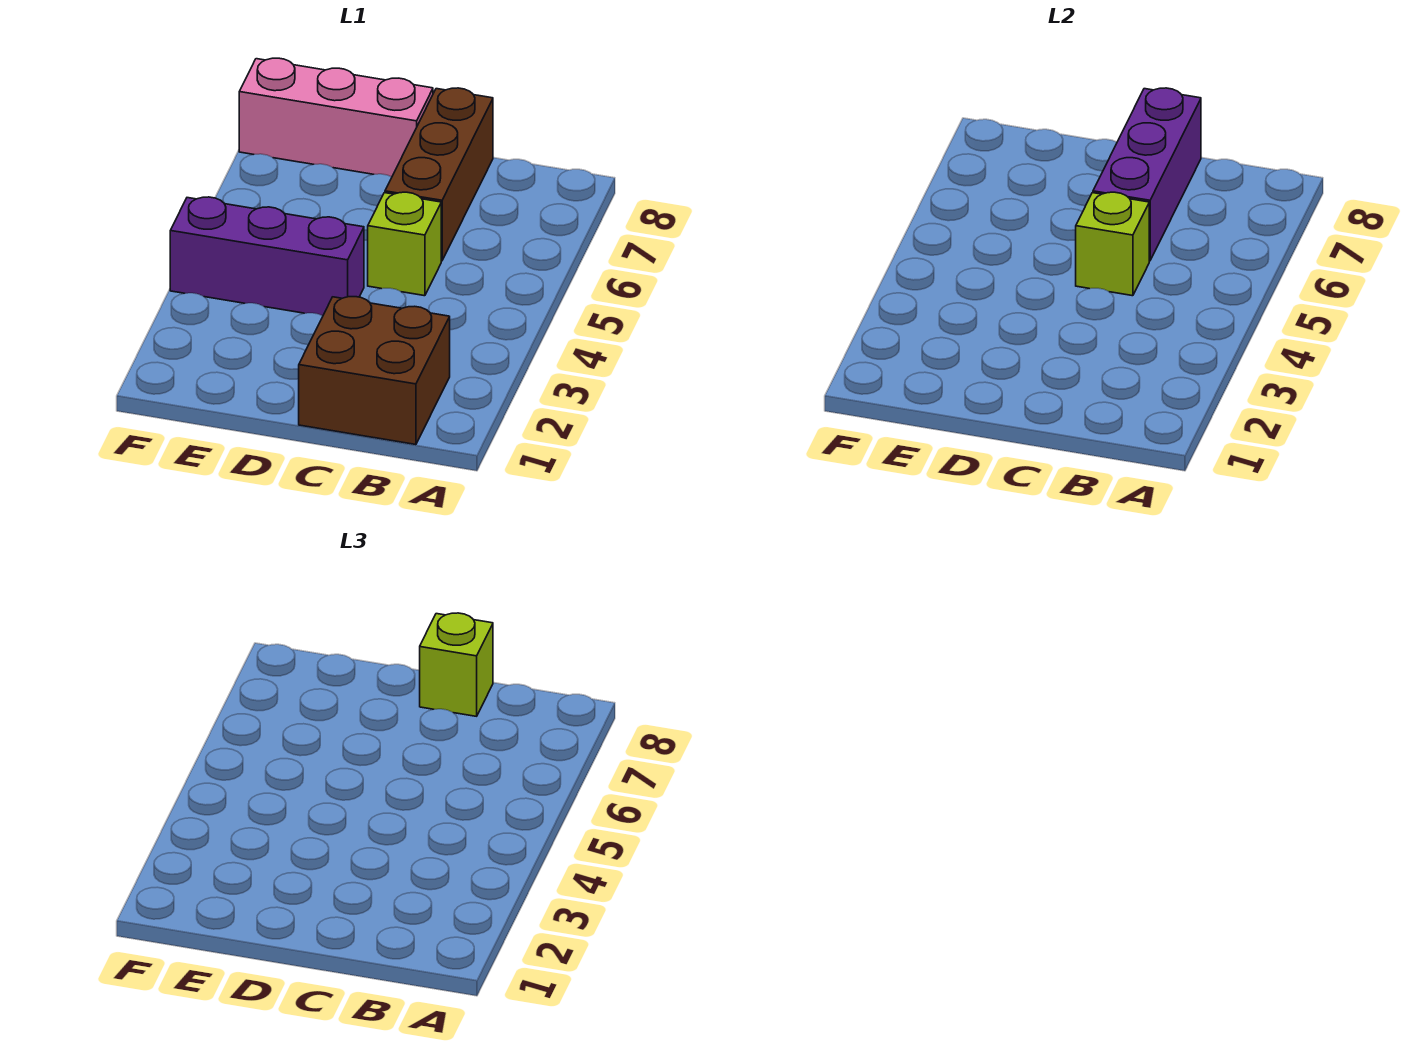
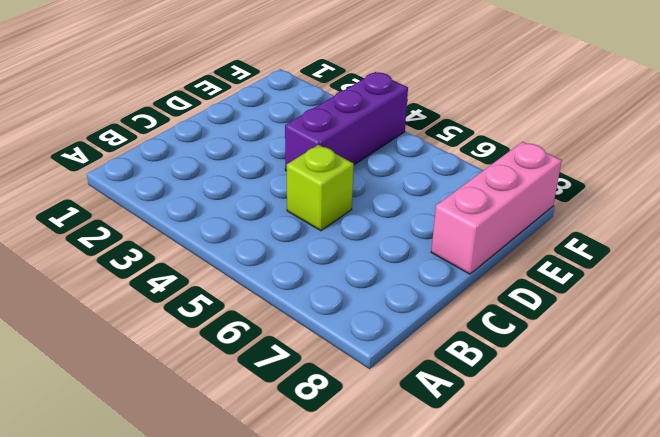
none -> brown 2x2 brick [299,297,450,445]
none -> brown 1x3 brick [385,88,493,261]

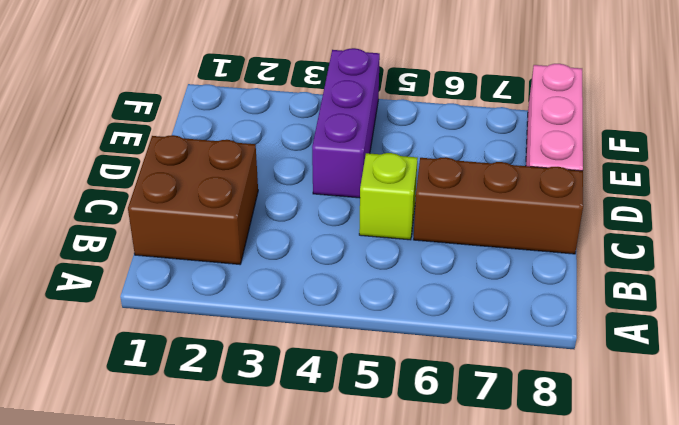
none -> lime 1x1 brick [1076,192,1149,296]
none -> purple 1x3 brick [1093,88,1201,261]

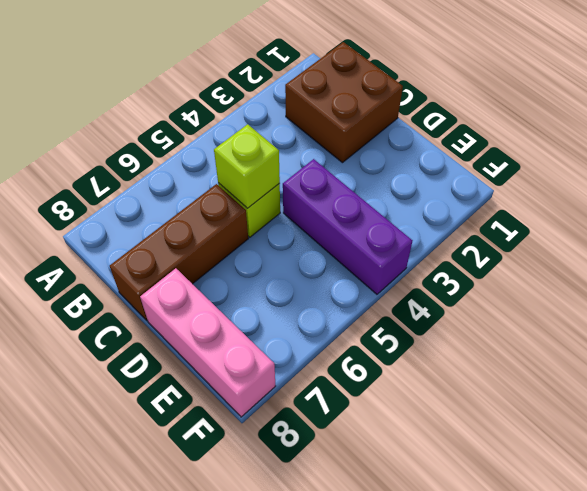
none -> purple 1x3 brick [1093,88,1201,261]
none -> lime 1x1 brick [420,613,493,716]

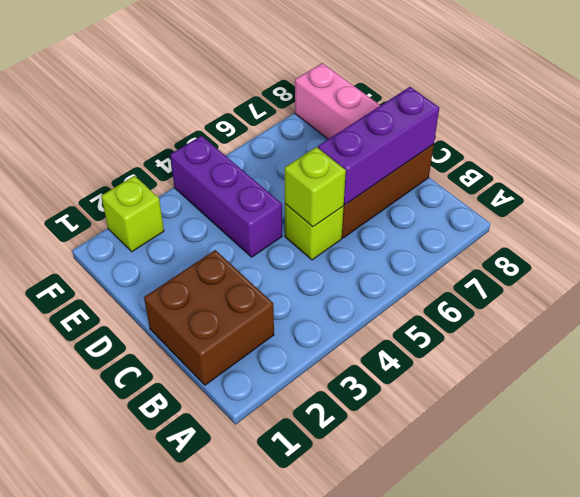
lime 1x1 brick [101,176,164,252] -> lime 1x1 brick moved to [420,613,493,716]

